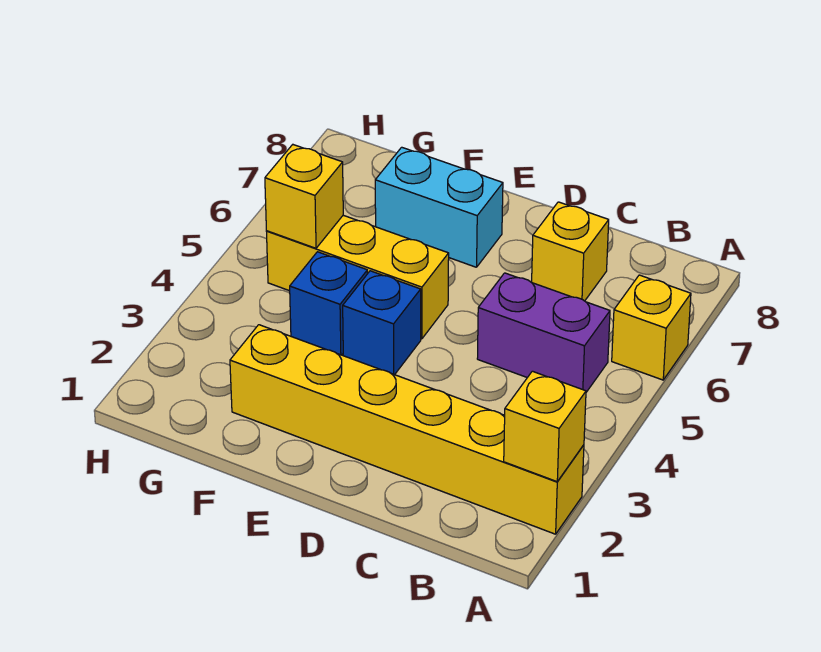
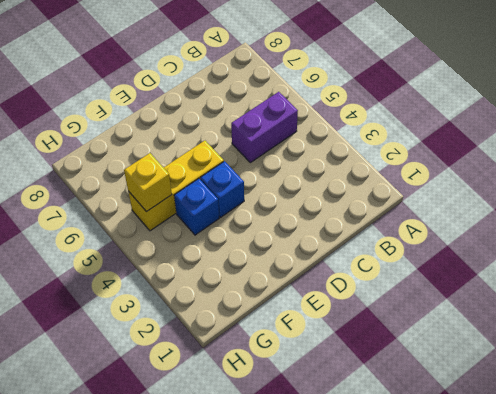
none -> yellow 1x6 brick [230,325,584,534]
none -> yellow 1x1 brick [612,275,691,380]

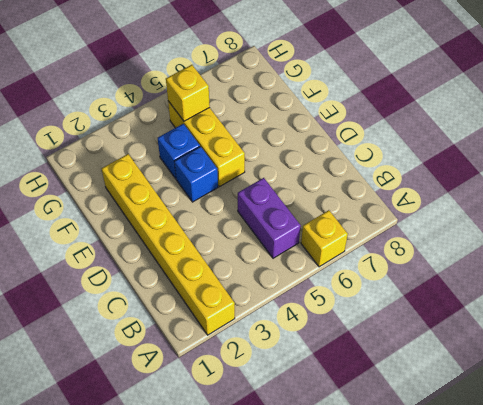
none -> yellow 1x1 brick [532,202,609,301]
none -> cyan 1x2 brick [375,147,503,267]

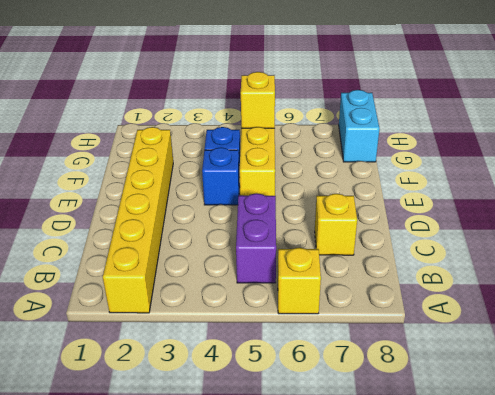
cyan 1x2 brick [339,90,379,162] -> cyan 1x2 brick moved to [375,147,503,267]
none -> yellow 1x1 brick [504,371,586,482]

